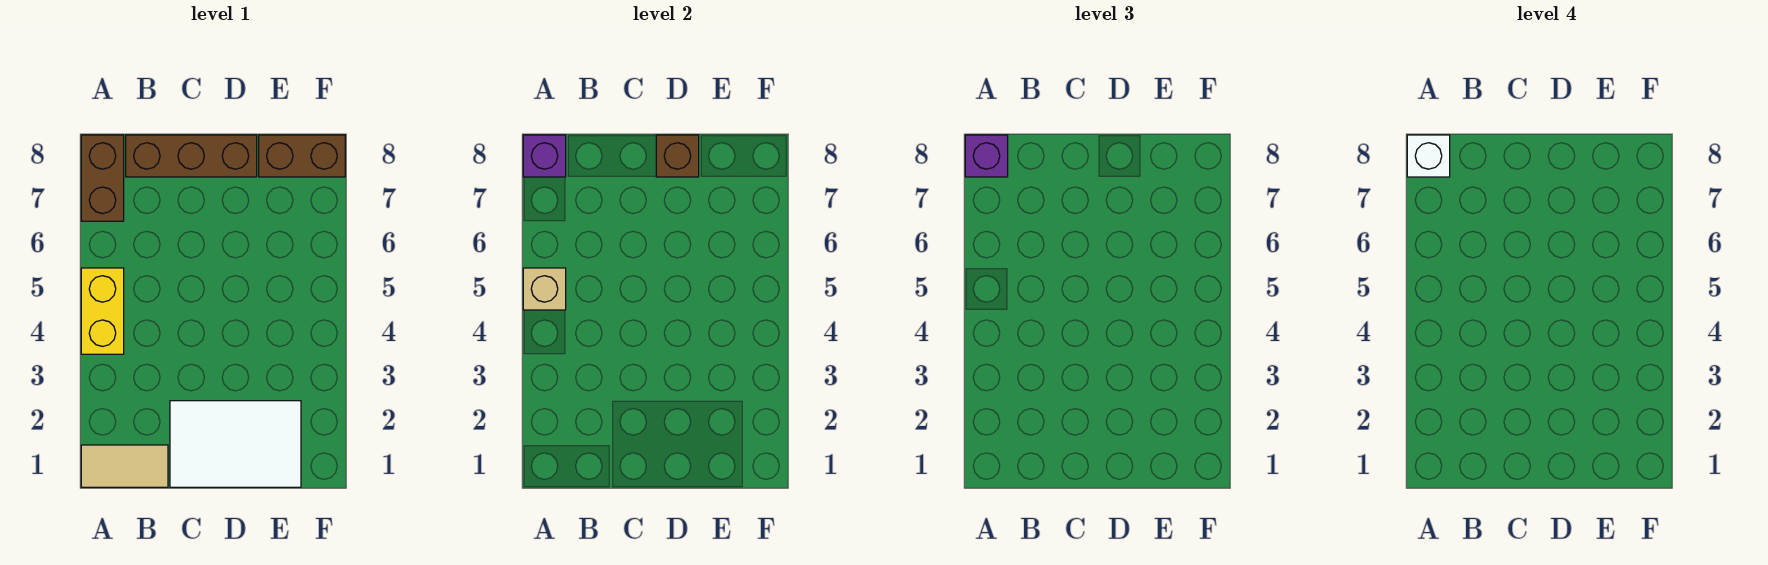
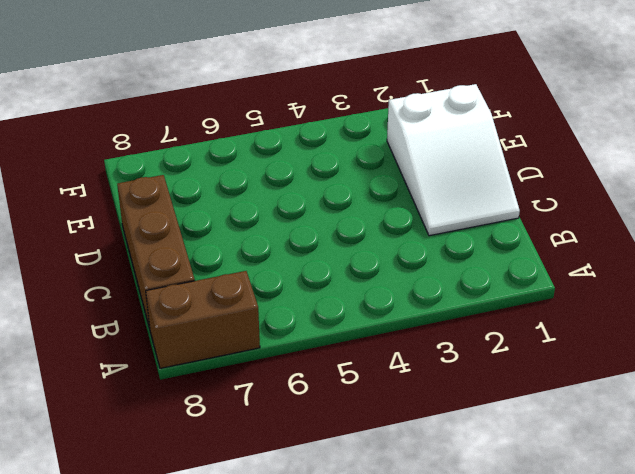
white 2x3 slope [387,84,520,236] -> white 2x3 tile [170,401,301,487]
none -> tan 1x2 tile [81,445,168,487]
none -> yellow 1x2 brick [81,268,124,354]

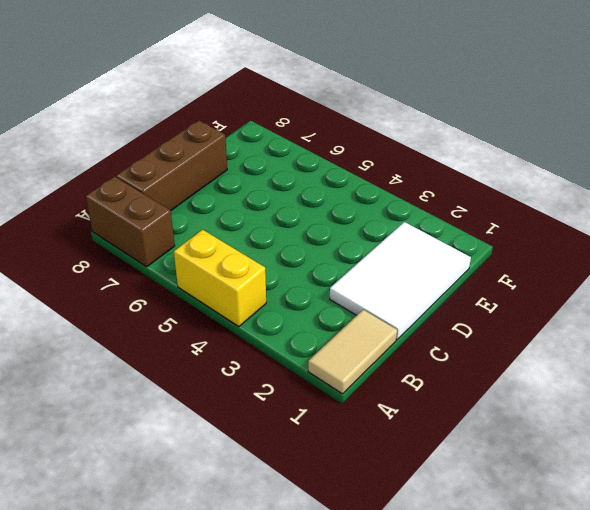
none -> brown 1x2 brick [259,135,345,177]
none -> tan 1x1 brick [523,268,566,310]

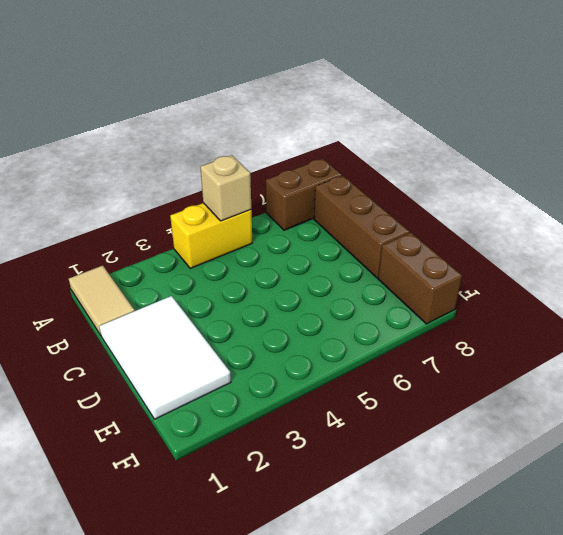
none -> purple 1x1 brick [523,135,566,177]
none -> brown 1x1 brick [656,135,699,177]

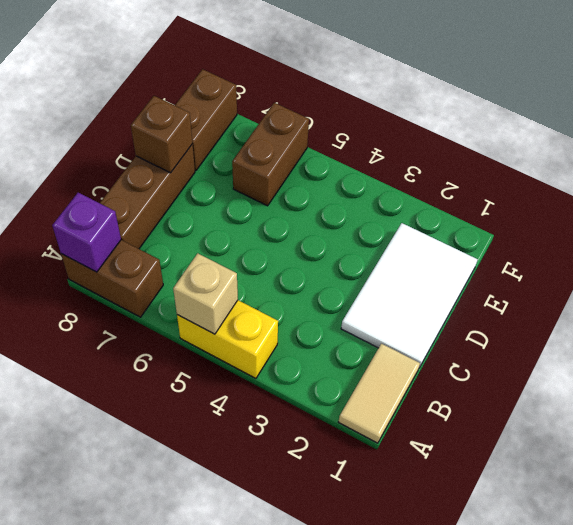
brown 1x2 brick [232,103,309,206] -> none
none -> purple 1x1 brick [965,135,1008,177]
none -> white 1x1 brick [1407,135,1450,177]

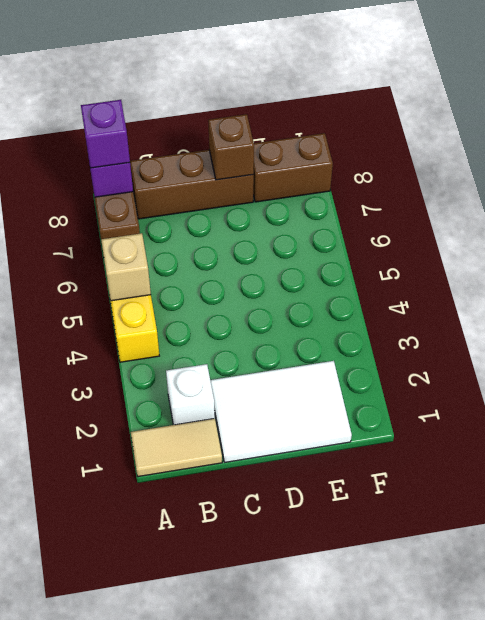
white 1x1 brick [166,364,215,425] -> white 1x1 brick moved to [1407,135,1450,177]

